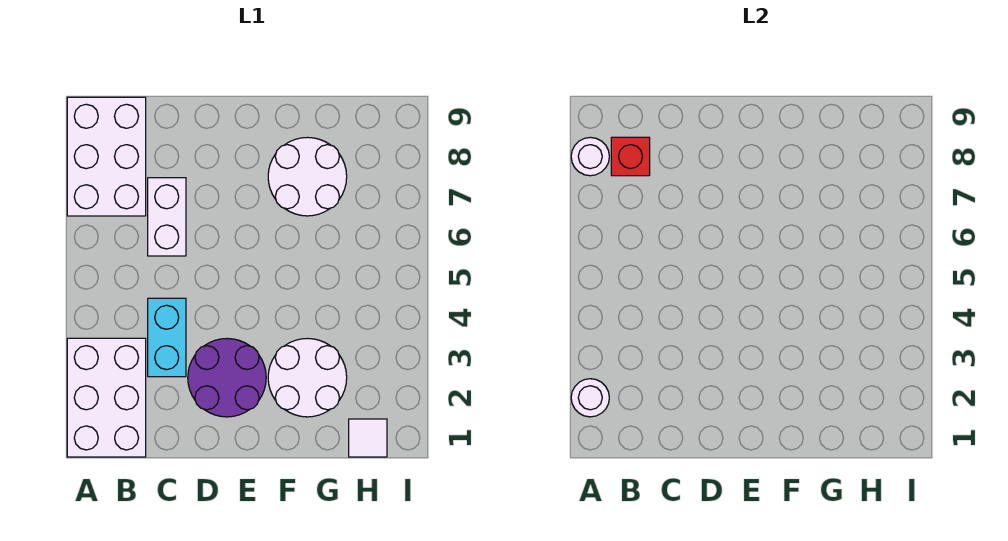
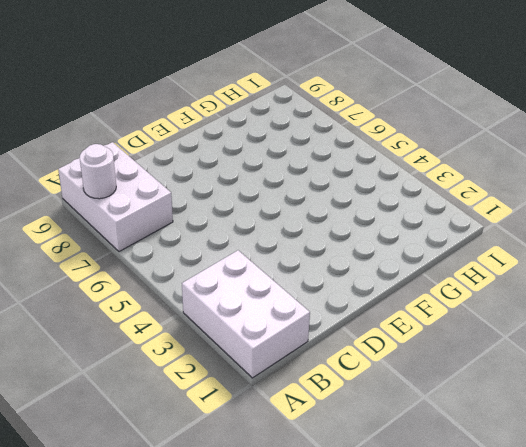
none -> cyan 1x2 brick [148,298,186,377]
none -> white 1x2 brick [148,178,186,256]

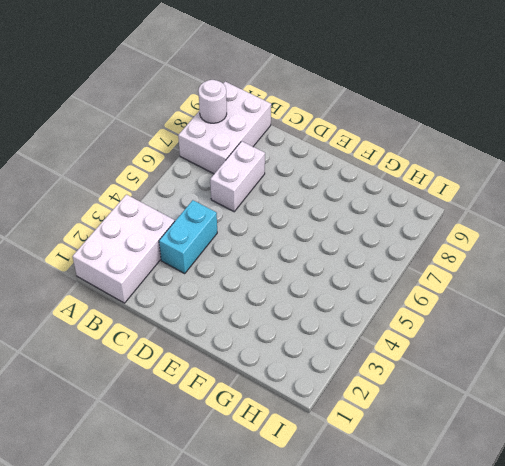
none -> purple 2x2 round brick [188,338,266,417]
none -> white 2x2 round brick [268,338,347,417]

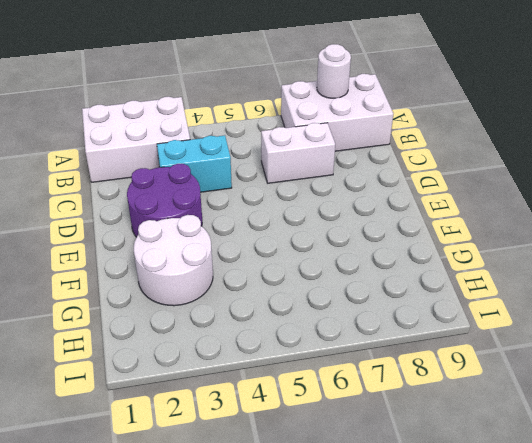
none -> white 2x2 round brick [268,137,347,216]
none -> white 1x1 tile [349,419,387,457]

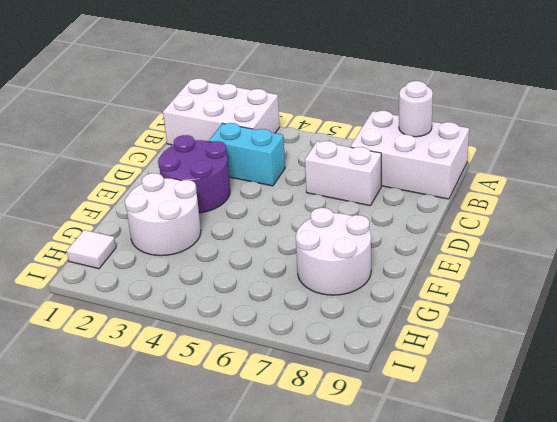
none -> white 1x1 round brick [571,379,609,417]
none -> red 1x1 brick [611,137,650,176]

